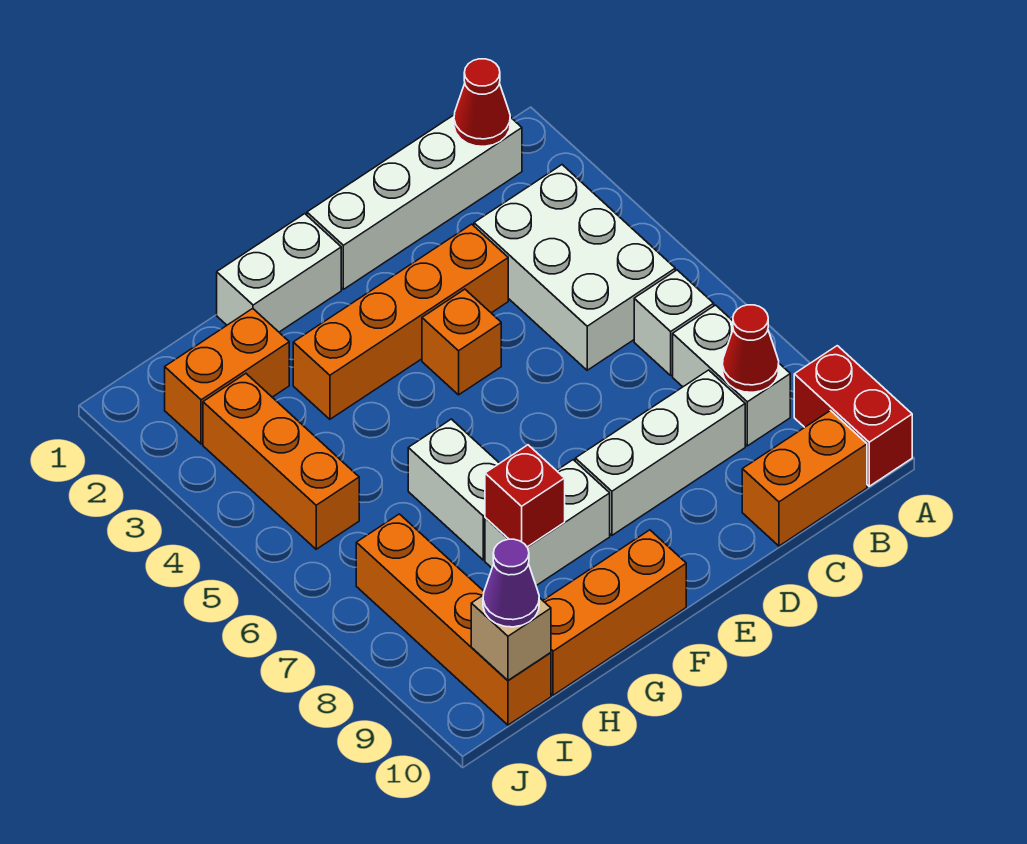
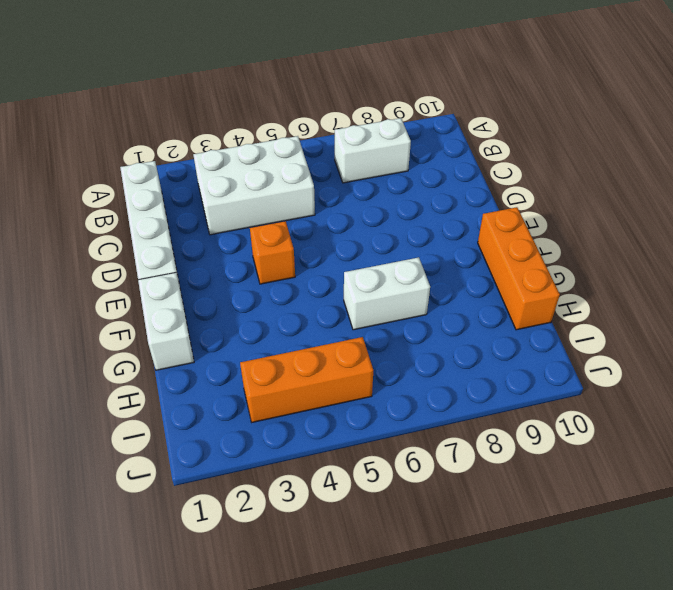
none -> red 1x2 brick [794,346,912,486]
none -> white 1x1 brick [634,270,714,375]
none -> orange 1x2 brick [742,411,867,546]

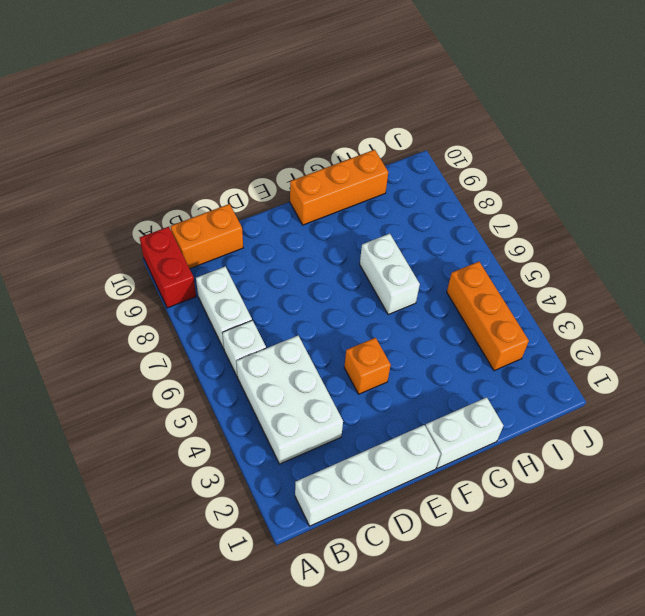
none -> white 1x3 brick [575,370,745,535]
none -> orange 1x4 brick [293,224,508,419]
none -> white 1x2 brick [485,460,610,586]

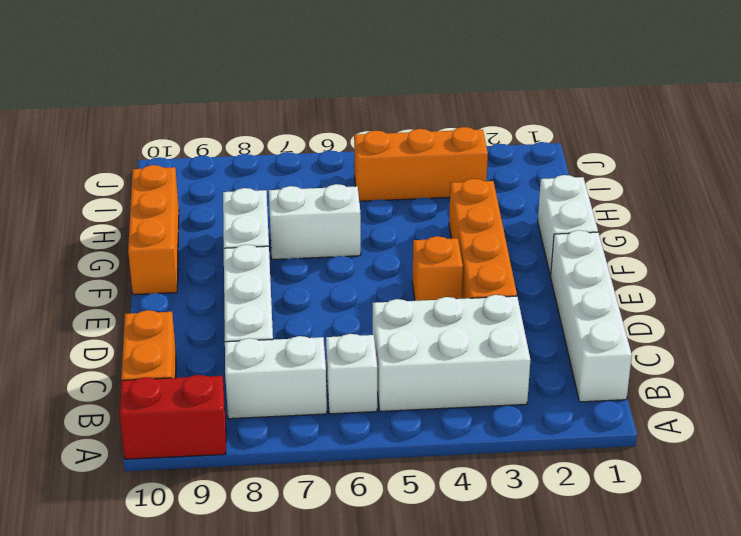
none -> orange 1x2 brick [165,309,289,444]
none -> orange 1x4 brick [356,514,551,725]
none -> red 1x1 cone [454,59,510,146]

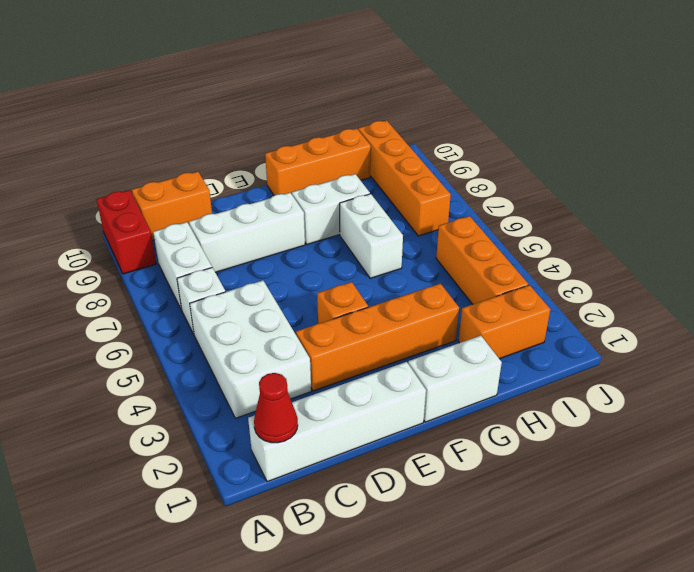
none -> red 1x1 cone [723,305,779,392]
none -> red 1x1 brick [485,445,565,547]
none -> tan 1x1 brick [471,596,551,680]

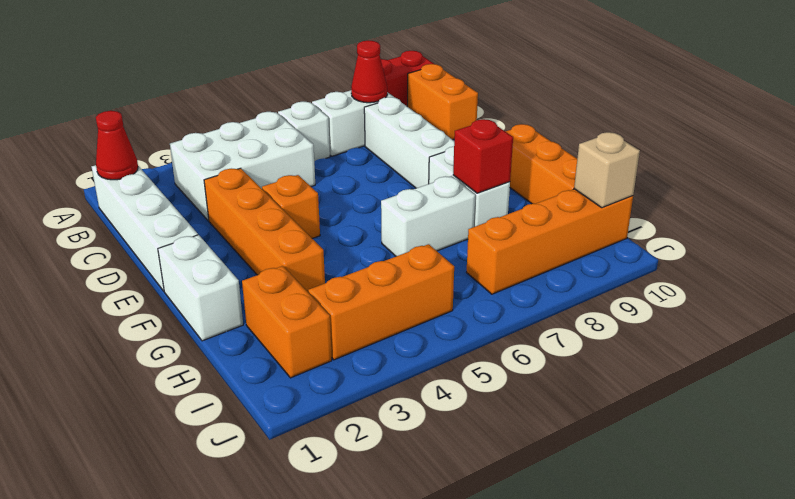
none -> purple 1x1 cone [483,539,539,627]

